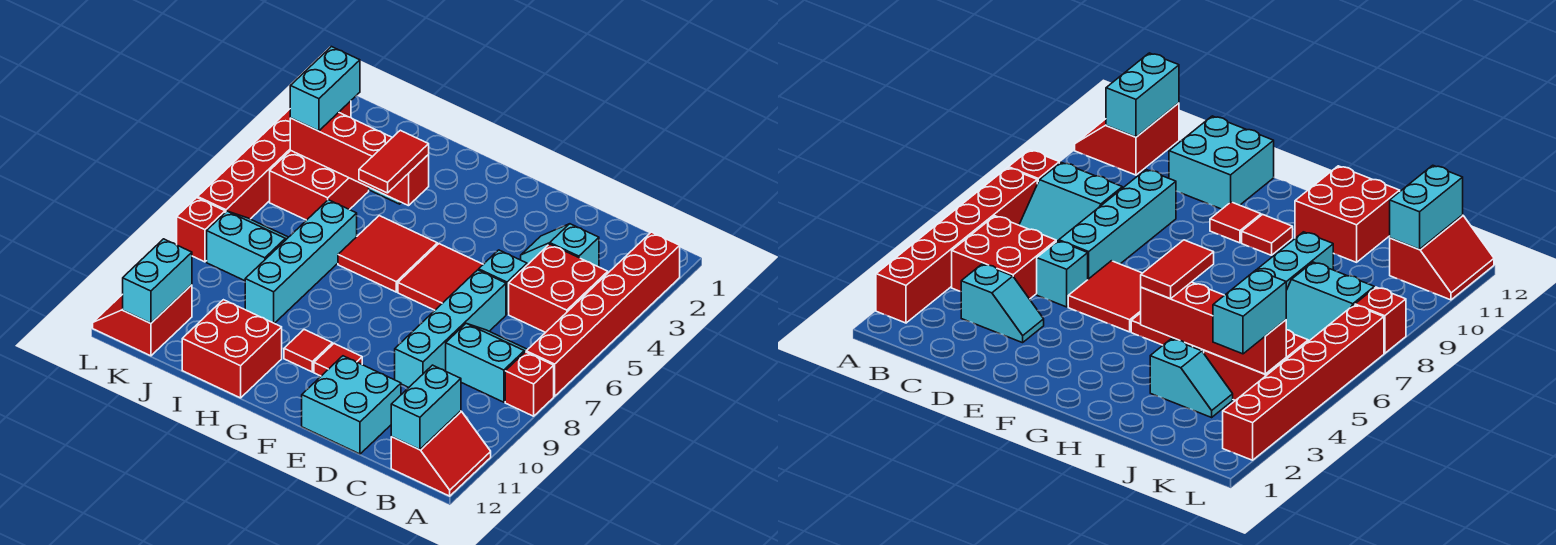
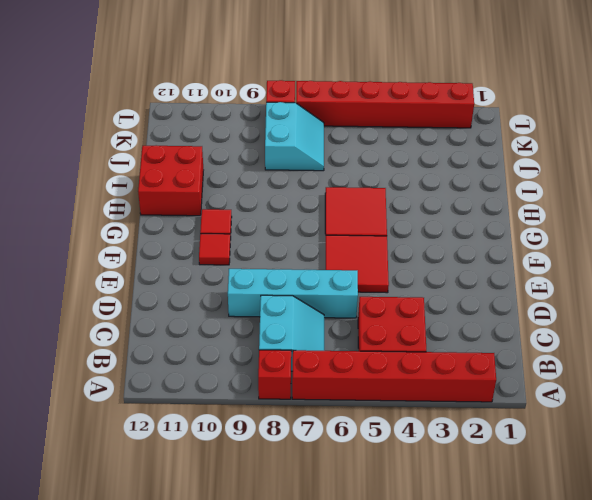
none -> red 2x2 slope [391,411,491,496]
none -> cyan 1x2 slope [521,224,599,267]
none -> cyan 1x1 brick [479,250,527,314]

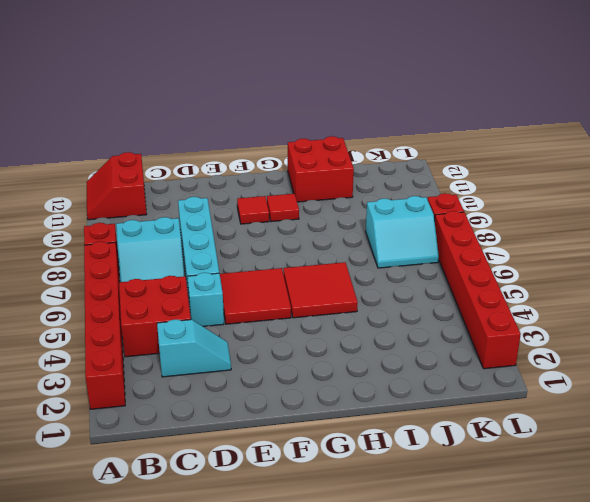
none -> cyan 2x2 brick [302,356,401,454]
none -> cyan 1x2 slope [1150,339,1233,417]
none -> cyan 1x4 brick [245,200,357,323]

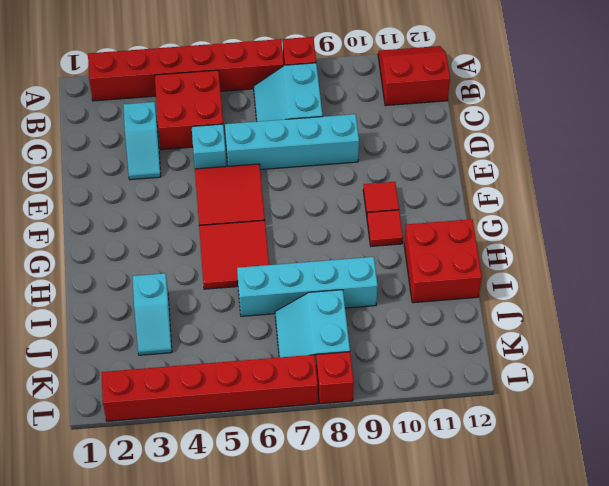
none -> cyan 2x2 brick [302,356,401,454]
none -> red 2x2 brick [270,151,369,220]
none -> red 2x2 slope [93,285,192,356]

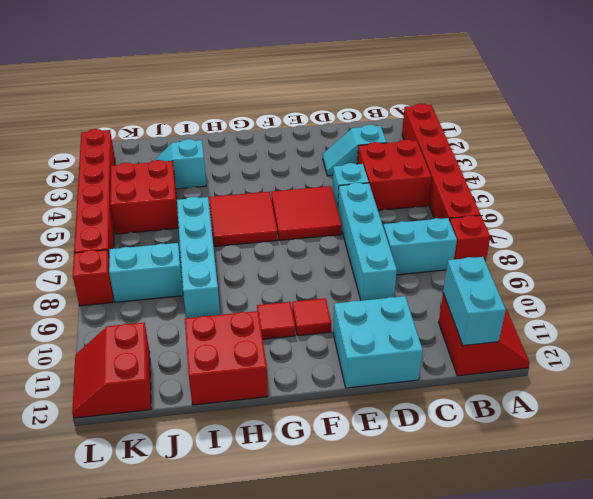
none -> red 1x4 brick [290,112,429,206]
none -> cyan 1x2 brick [123,239,192,323]
none -> red 1x2 tile [359,130,429,193]

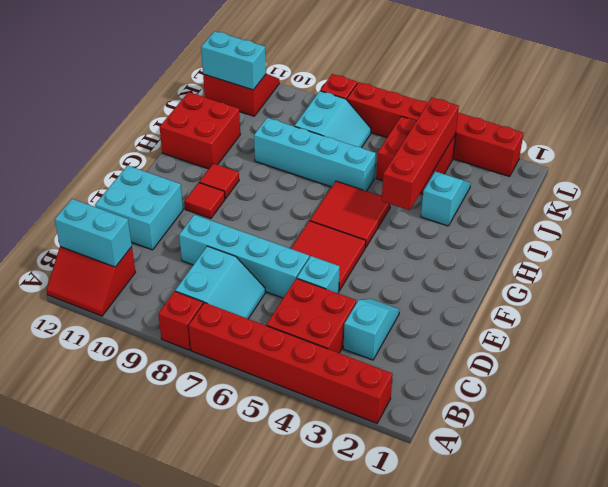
none -> red 1x2 tile [359,130,429,193]
none -> cyan 1x2 brick [290,47,360,131]

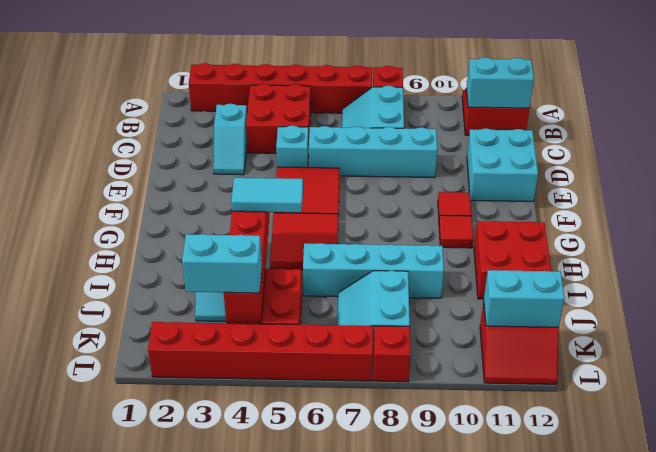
cyan 1x2 tile [231,178,303,212] -> red 1x2 tile [359,130,429,193]

